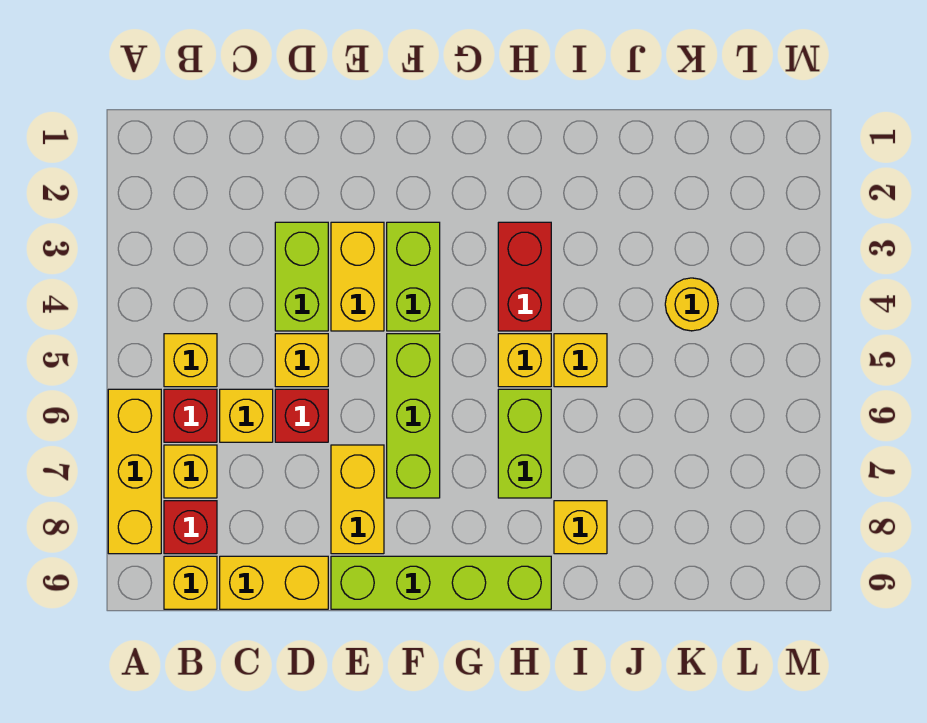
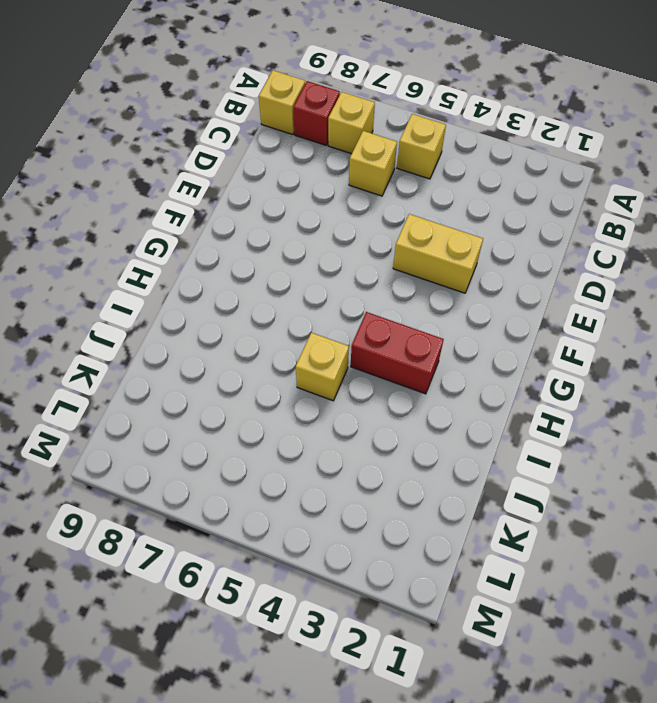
none -> yellow 1x3 brick [108,389,161,554]
none -> red 1x1 brick [164,389,217,442]
none -> yellow 1x2 brick [220,556,328,609]

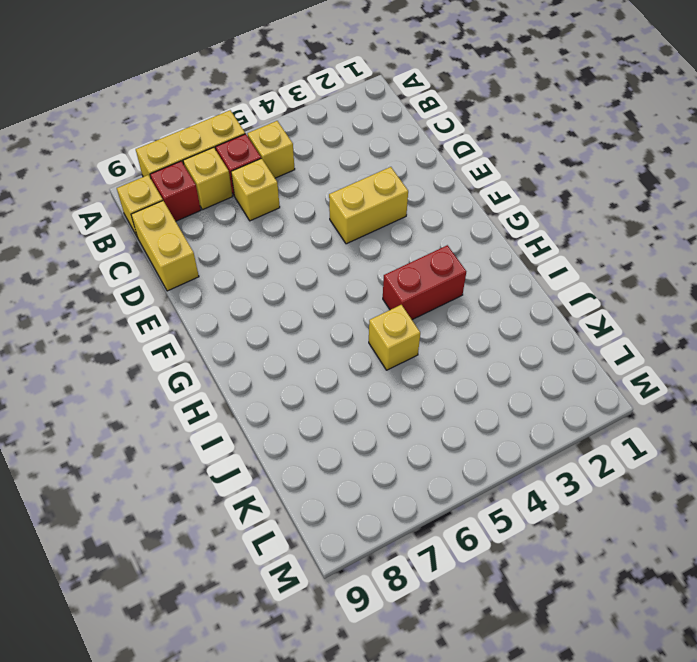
none -> lime 1x2 brick [275,222,328,331]
none -> yellow 1x1 brick [275,334,328,387]
none -> red 1x1 brick [275,389,328,442]

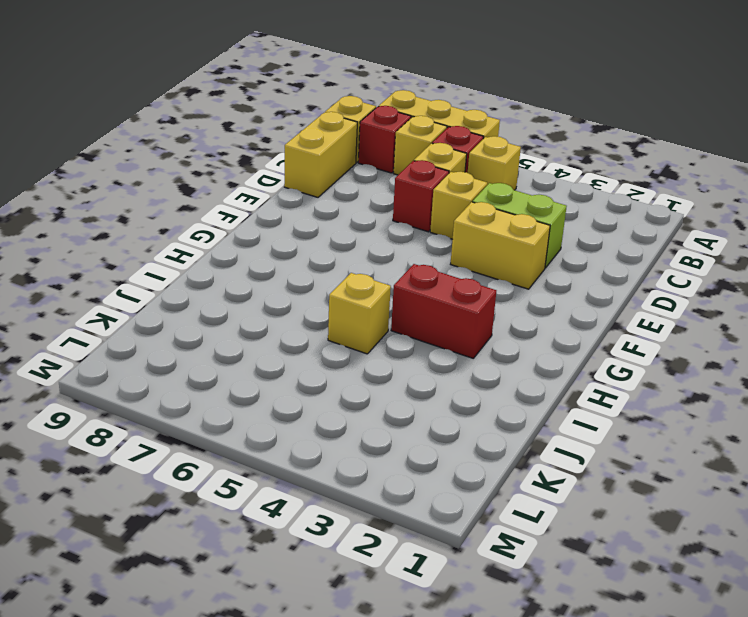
none -> yellow 1x2 brick [331,445,384,554]
none -> lime 1x4 brick [331,556,551,609]
none -> lime 1x2 brick [387,222,440,331]

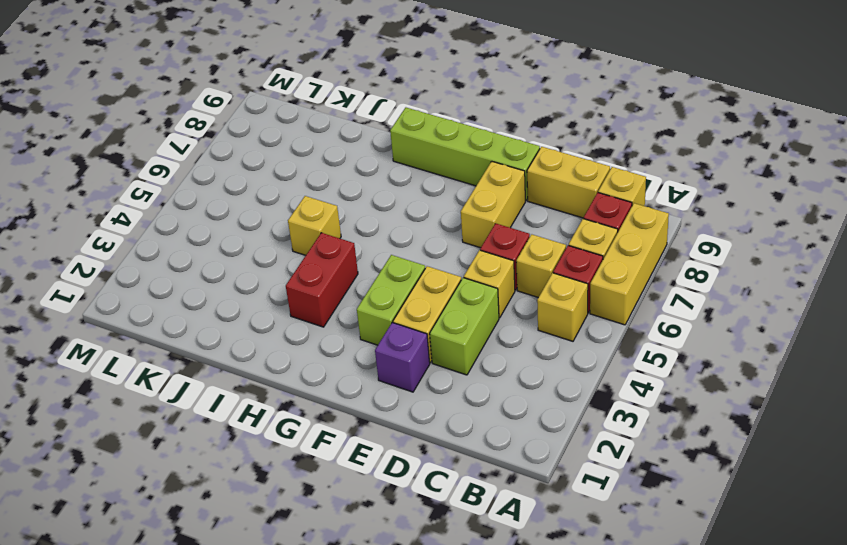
purple 1x1 brick [375,323,430,392] -> none
none -> lime 1x3 brick [387,334,440,498]
none -> yellow 1x1 brick [498,334,551,387]
none -> lime 1x2 brick [498,389,551,498]

